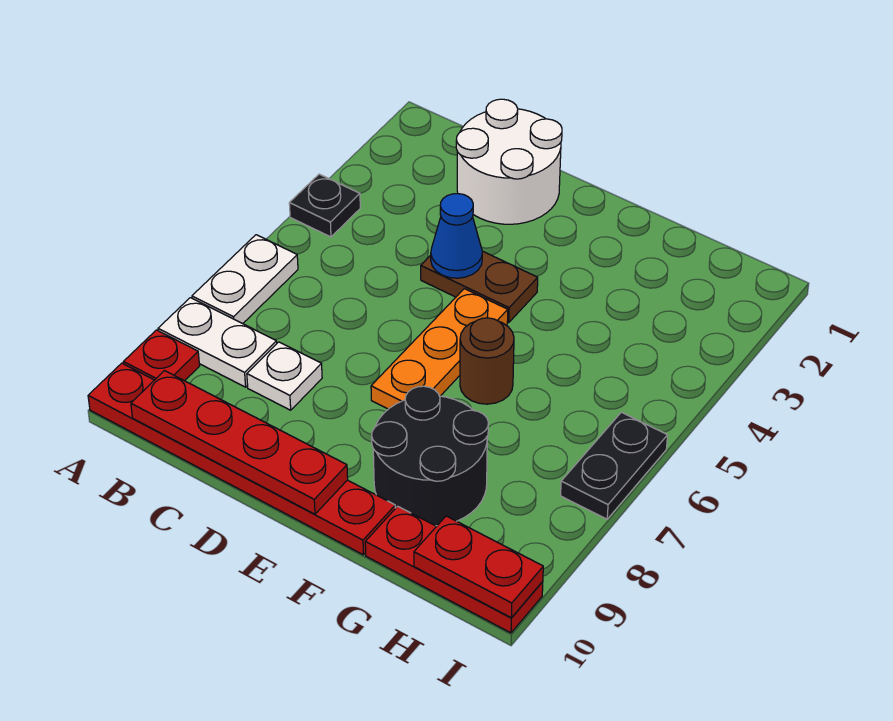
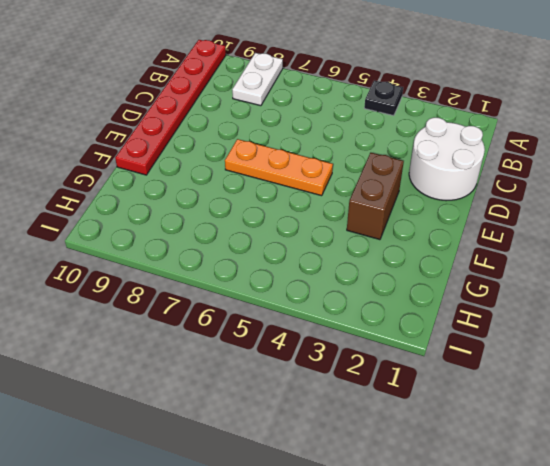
brown 1x2 brick [347,153,404,240] -> none
none -> white 1x2 plate [192,235,298,324]
none -> red 1x1 plate [124,330,200,381]
none -> white 1x1 plate [247,342,322,410]

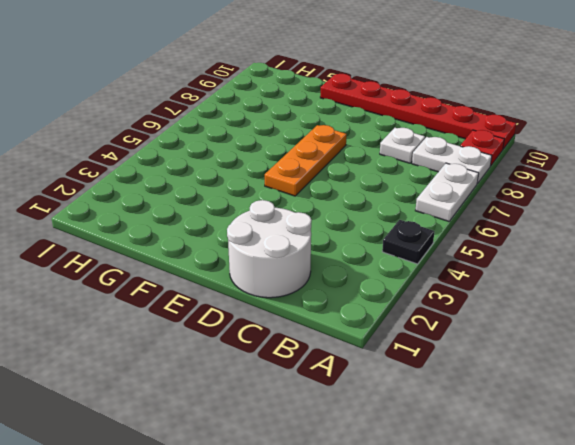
none -> brown 1x2 plate [421,251,538,323]
none -> brown 1x1 round brick [460,318,514,404]
none -> black 2x2 round brick [372,386,488,526]

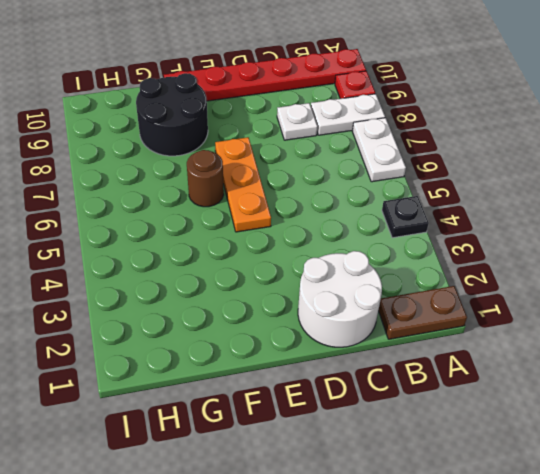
brown 1x2 plate [378,286,467,339] -> brown 1x2 plate moved to [421,251,538,323]
none -> red 1x3 plate [365,506,543,633]
none -> black 1x2 plate [561,412,668,519]
none -> red 1x4 plate [131,371,348,514]

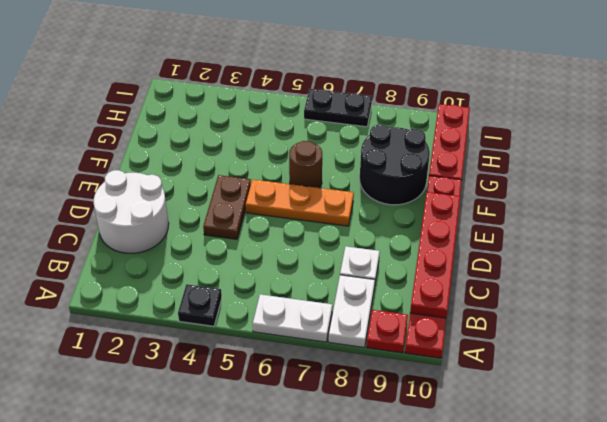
none -> blue 1x1 cone [431,194,482,278]
none -> red 1x2 plate [414,516,543,618]

